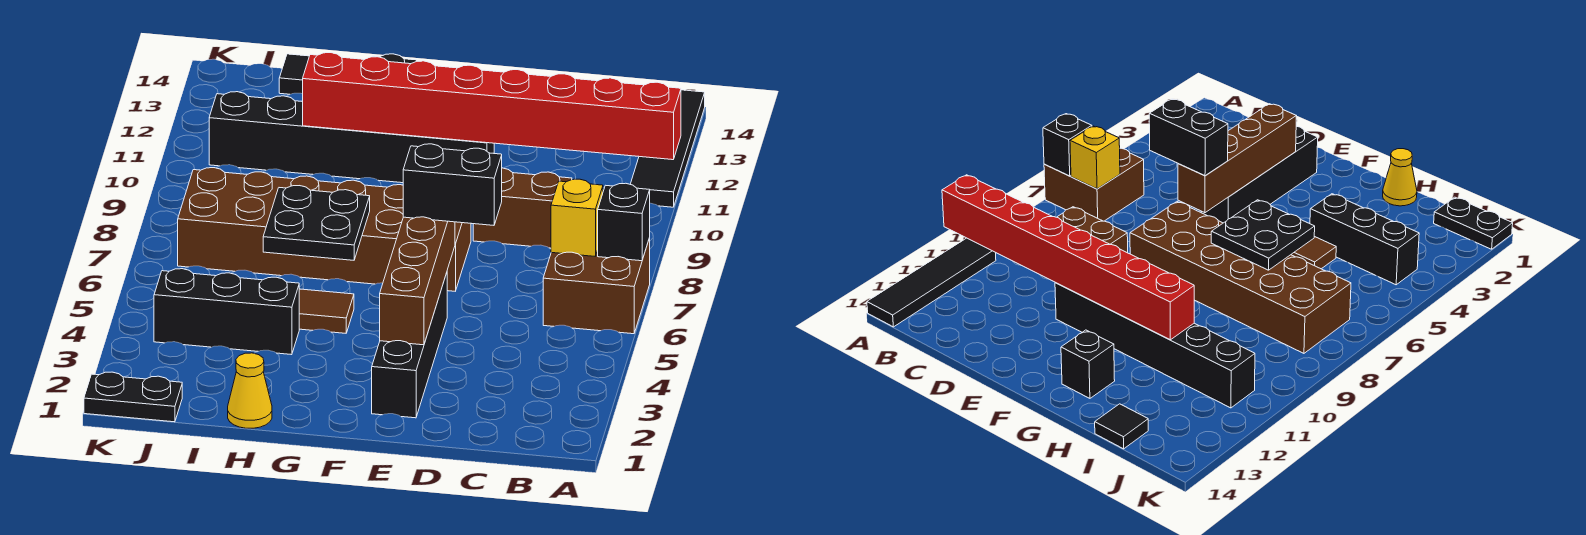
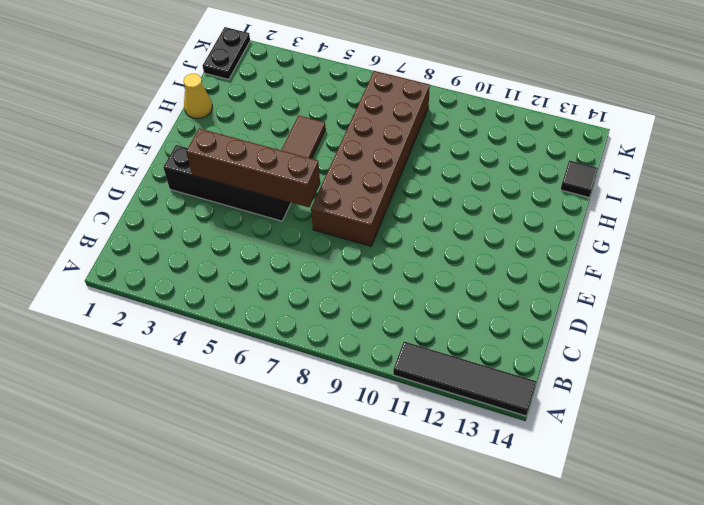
none -> brown 2x2 brick [543,238,650,334]
none -> brown 1x2 brick [473,168,572,248]
none -> black 1x6 brick [209,92,494,183]

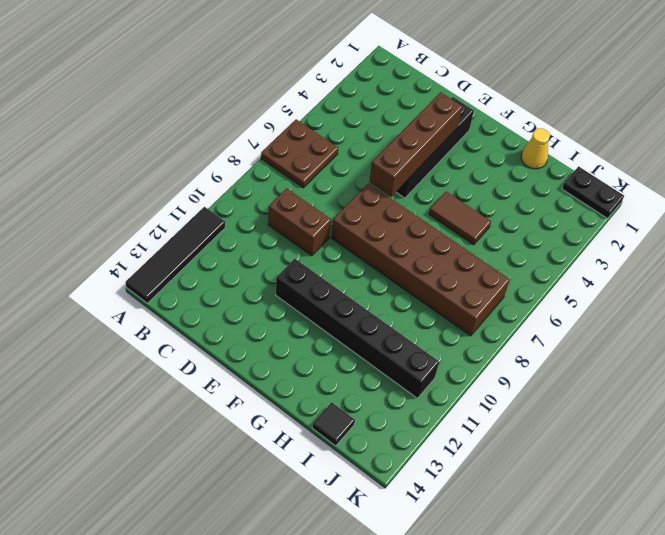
brown 2x2 plate [261,119,338,188] -> brown 2x2 brick [543,238,650,334]
none -> black 1x1 brick [1061,330,1115,398]
none -> black 1x3 brick [154,269,299,355]
none -> black 1x1 brick [598,183,650,261]

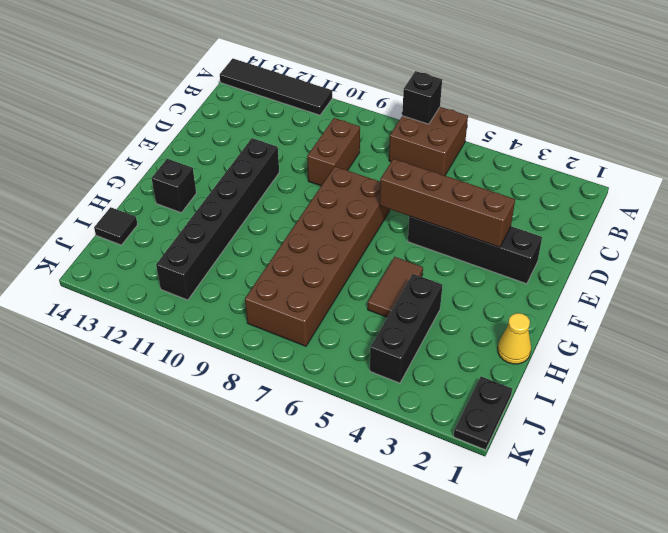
none -> red 1x8 brick [303,53,681,160]
none -> yellow 1x1 brick [551,179,603,256]
none -> black 2x2 plate [263,186,370,260]

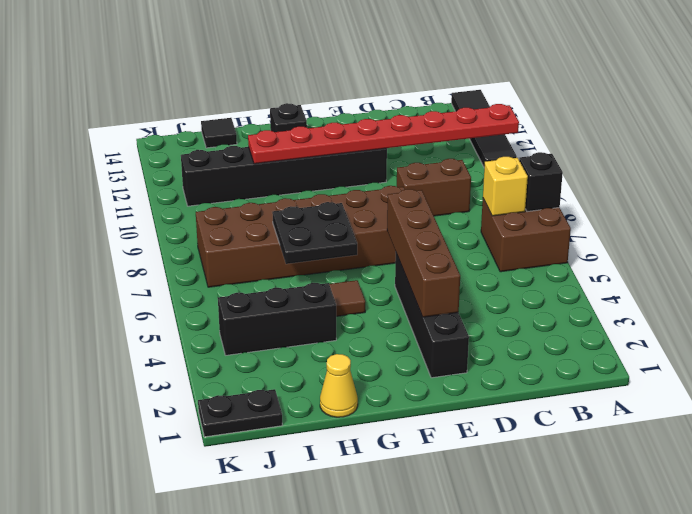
red 1x8 plate [248,104,519,164] -> red 1x8 brick [303,53,681,160]
none -> black 1x2 brick [403,144,502,225]

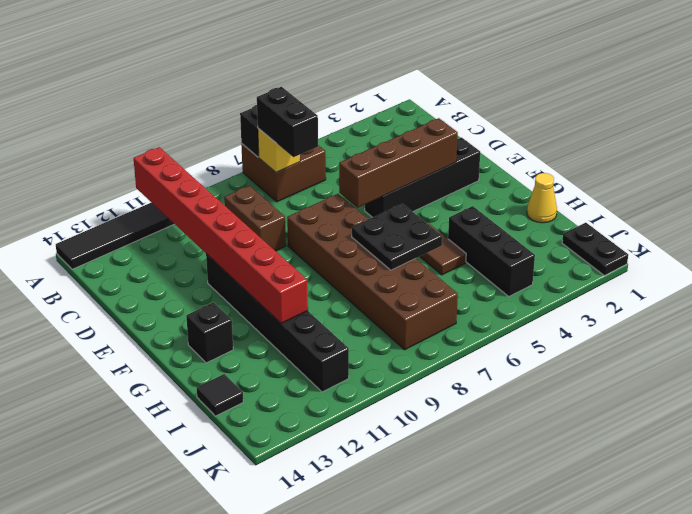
black 1x2 brick [257,87,318,157] -> black 1x2 brick moved to [403,144,502,225]

